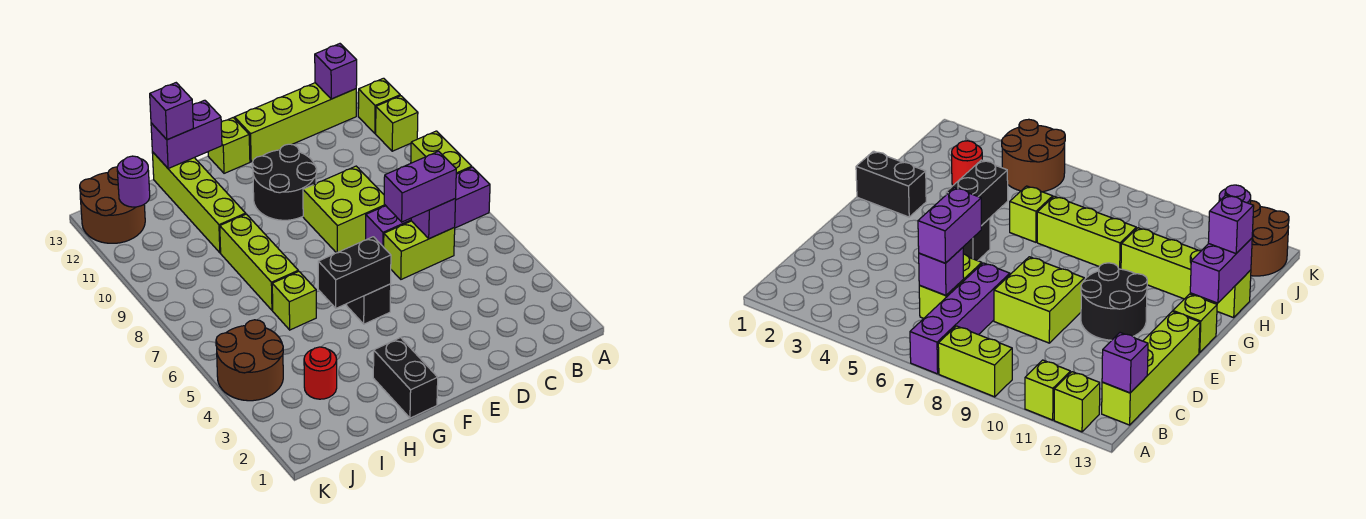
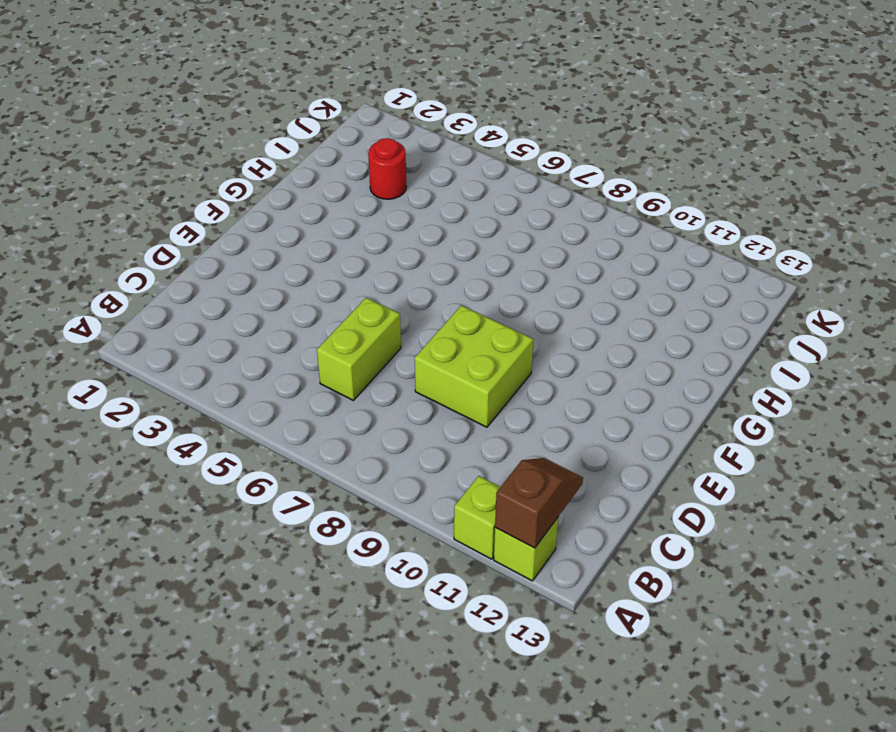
brown 1x2 slope [495,458,583,548] -> none
none -> purple 1x4 brick [366,167,490,247]
none -> lime 1x2 brick [411,131,472,174]
none -> lime 1x4 brick [235,83,356,162]

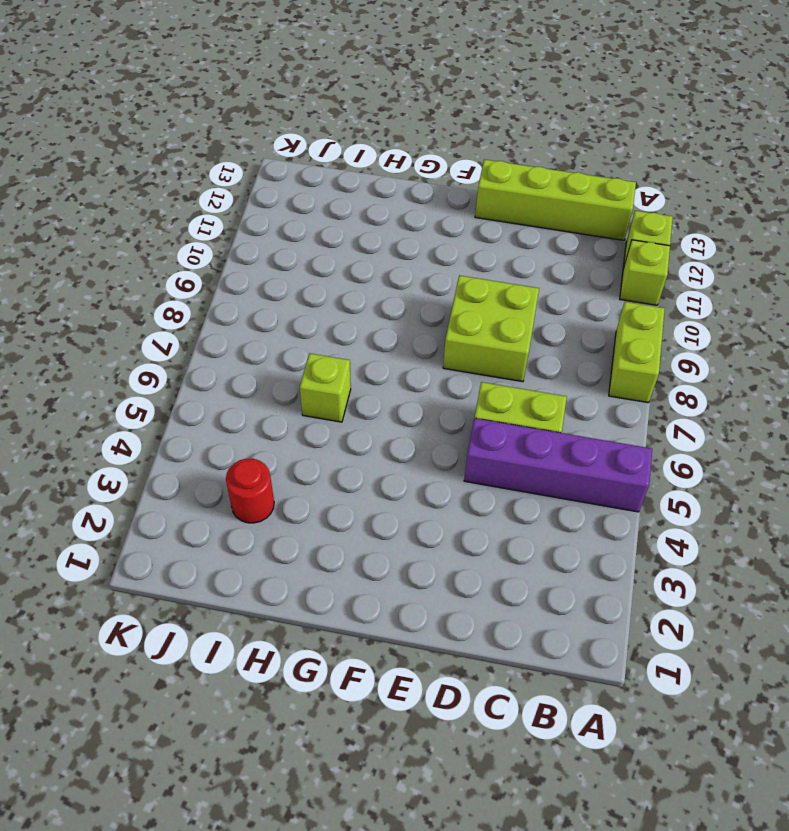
purple 1x4 brick [464,418,652,512] -> purple 1x4 brick moved to [366,167,490,247]
none -> black 2x2 round brick [252,144,317,220]
none -> black 1x1 brick [347,284,391,324]
none -> lime 1x1 brick [208,118,250,173]

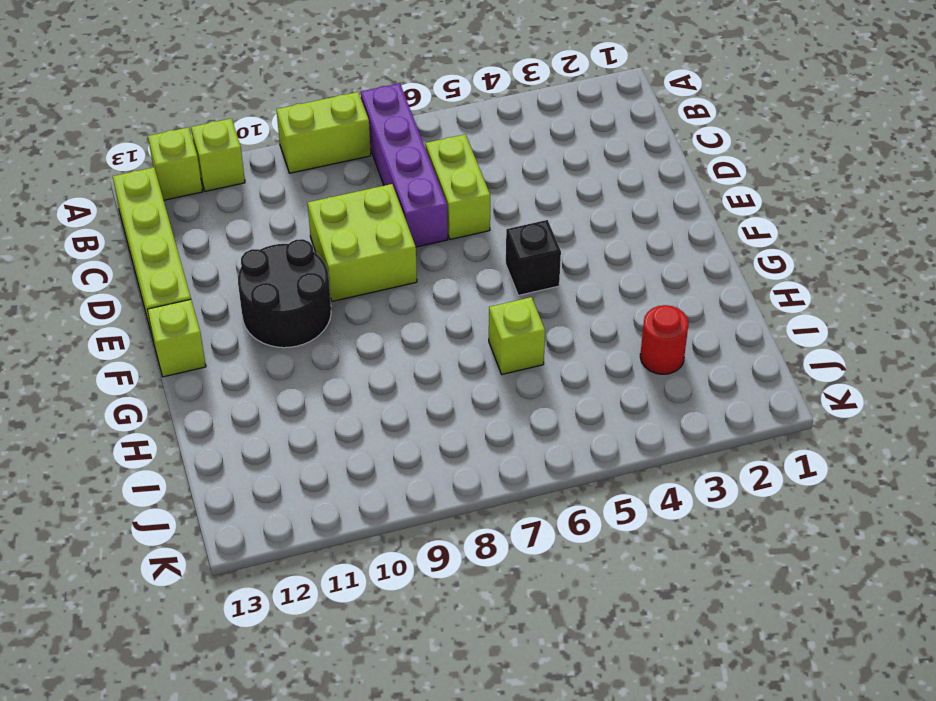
none -> black 1x2 brick [373,338,438,418]
none -> lime 1x3 brick [220,214,298,310]
none -> lime 1x4 brick [152,152,246,253]

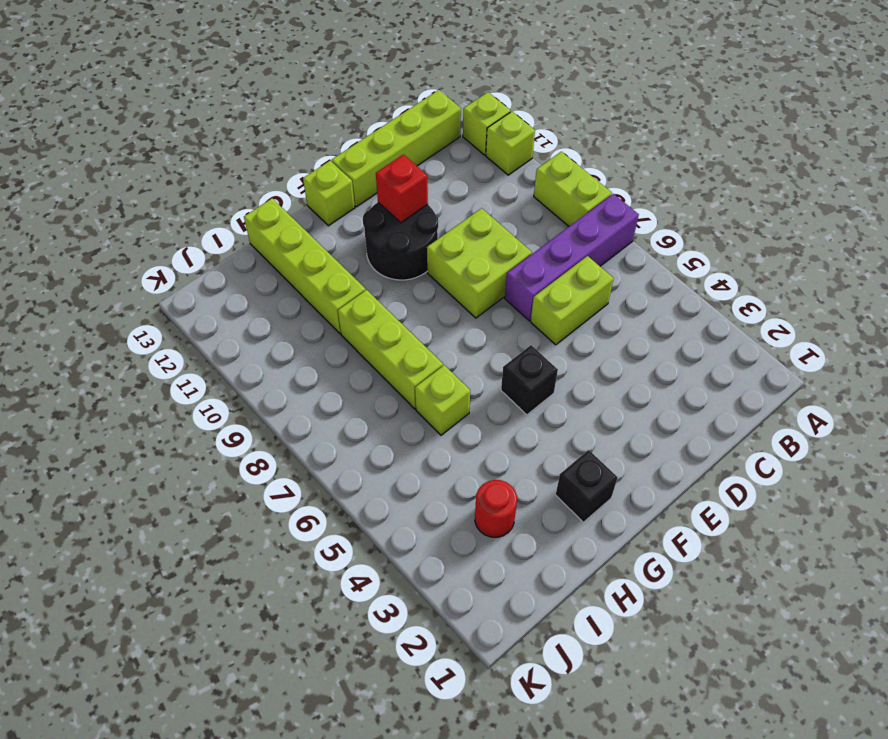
red 1x1 brick [376,154,428,223] -> none
black 1x1 brick [556,450,618,522] -> black 1x2 brick [373,338,438,418]
none -> brown 2x2 round brick [216,320,283,401]
none -> brown 2x2 round brick [80,167,145,243]
none -> purple 1x1 brick [315,44,357,99]

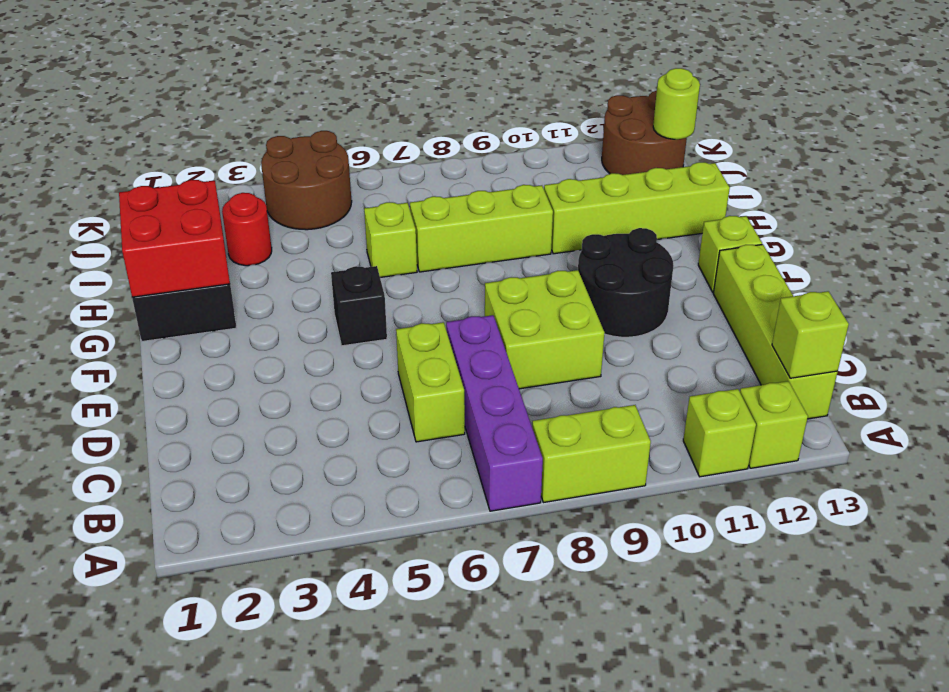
lime 1x1 brick [772,291,849,378] -> purple 1x1 brick [315,44,357,99]
red 2x2 brick [119,180,230,297] -> none
lime 1x1 round brick [653,68,700,139] -> none
none -> purple 1x1 brick [411,198,456,239]
none -> black 1x2 brick [318,237,391,308]
none -> purple 1x2 brick [151,100,222,169]

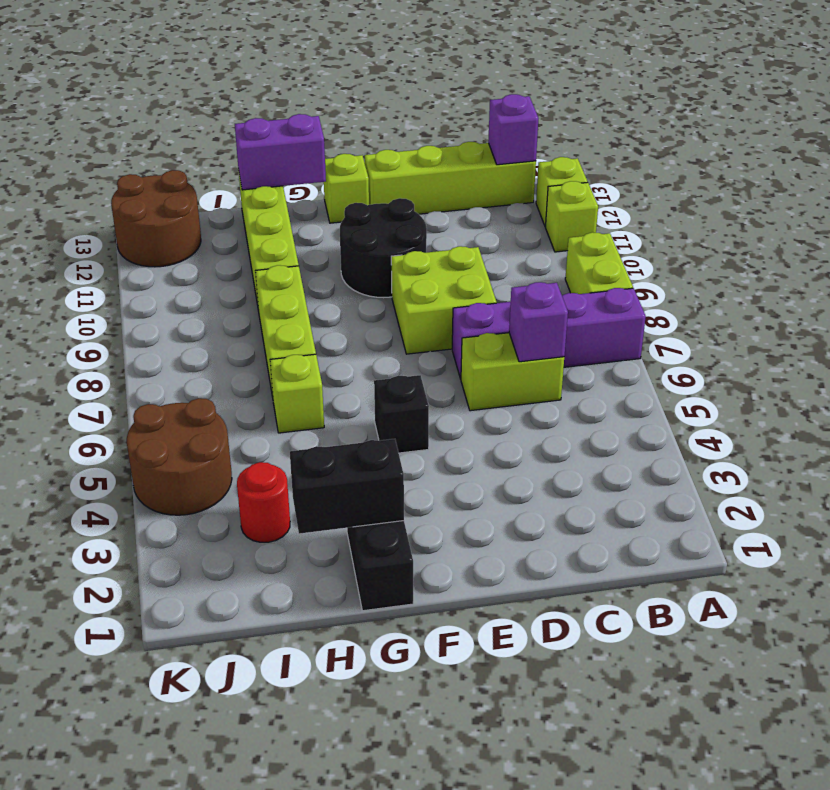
black 1x2 brick [290,439,404,534] -> black 1x2 brick moved to [318,237,391,308]
none -> purple 1x1 round brick [117,156,150,207]
none -> purple 1x2 brick [384,151,456,222]
none -> purple 1x1 brick [150,83,193,140]

